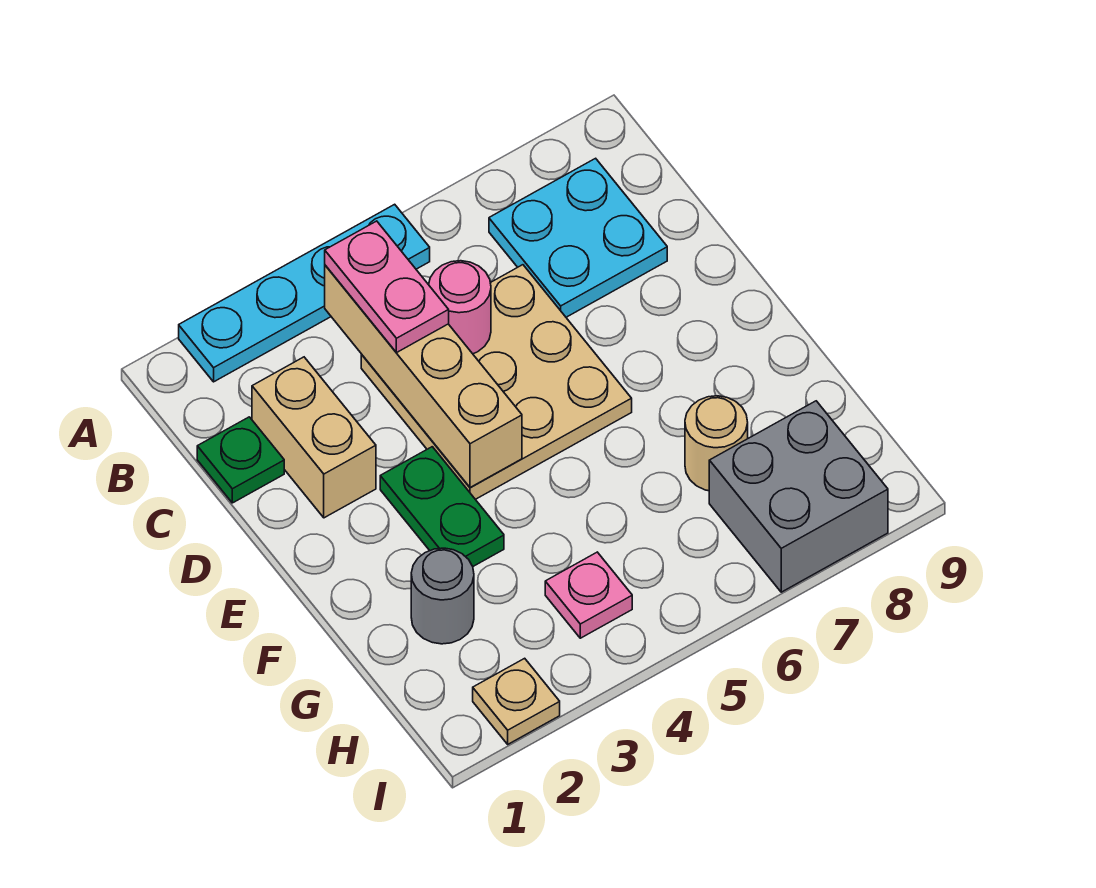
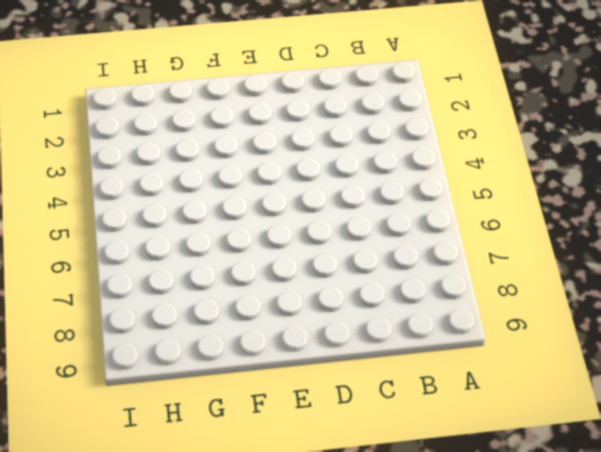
none -> cyan 1x4 plate [179,204,430,382]
none -> cyan 2x2 plate [489,158,667,317]
none -> green 1x1 plate [197,417,284,503]

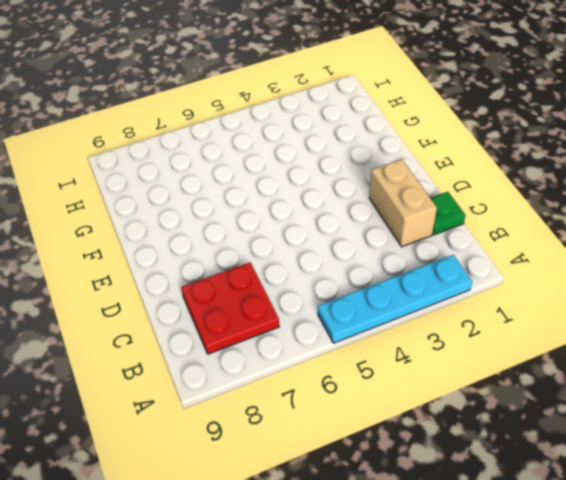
red 2x2 plate [181,262,279,354] -> cyan 2x2 plate [489,158,667,317]
none -> tan 3x3 plate [361,265,632,499]
none -> green 1x2 plate [380,447,504,566]
none -> grey 1x1 round brick [411,548,474,644]

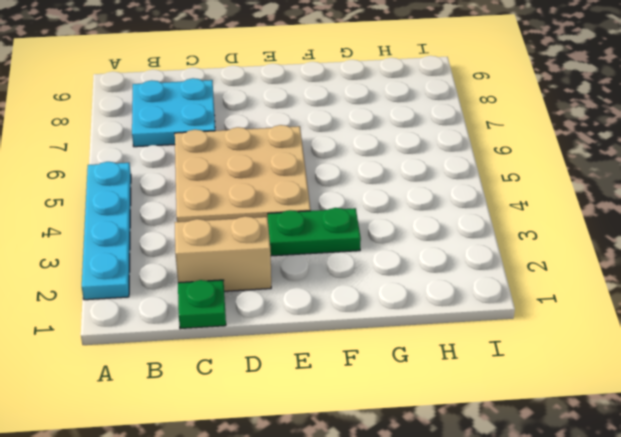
none -> grey 1x1 round brick [411,548,474,644]
none -> tan 1x1 round brick [685,396,748,491]
none -> pink 1x1 plate [545,552,632,638]

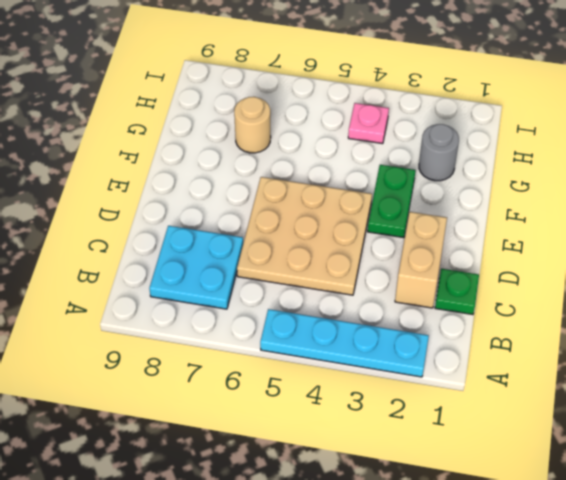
none -> grey 2x2 brick [709,401,888,592]
none -> tan 1x1 plate [473,658,560,744]
none -> tan 1x4 brick [325,265,522,487]

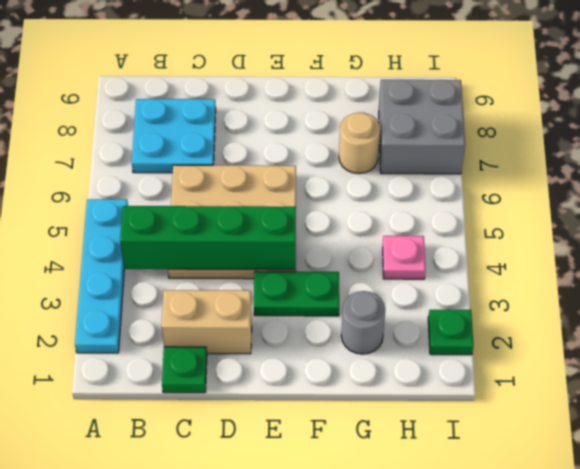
green 1x4 brick [120,206,296,270] -> tan 1x4 brick [325,265,522,487]
green 1x1 plate [428,310,473,355] -> tan 1x1 plate [473,658,560,744]
none -> pink 1x1 round brick [429,261,491,354]
none -> pink 1x2 plate [325,221,449,353]

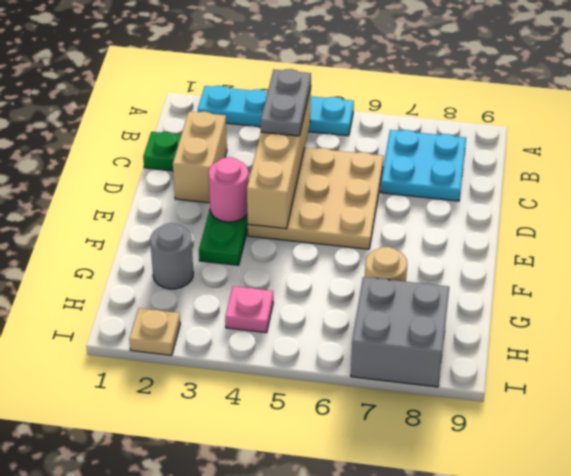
grey 1x2 plate [261,69,311,136] -> pink 1x2 plate [325,221,449,353]
pink 1x1 round brick [209,157,249,222] -> pink 1x1 round brick moved to [429,261,491,354]

